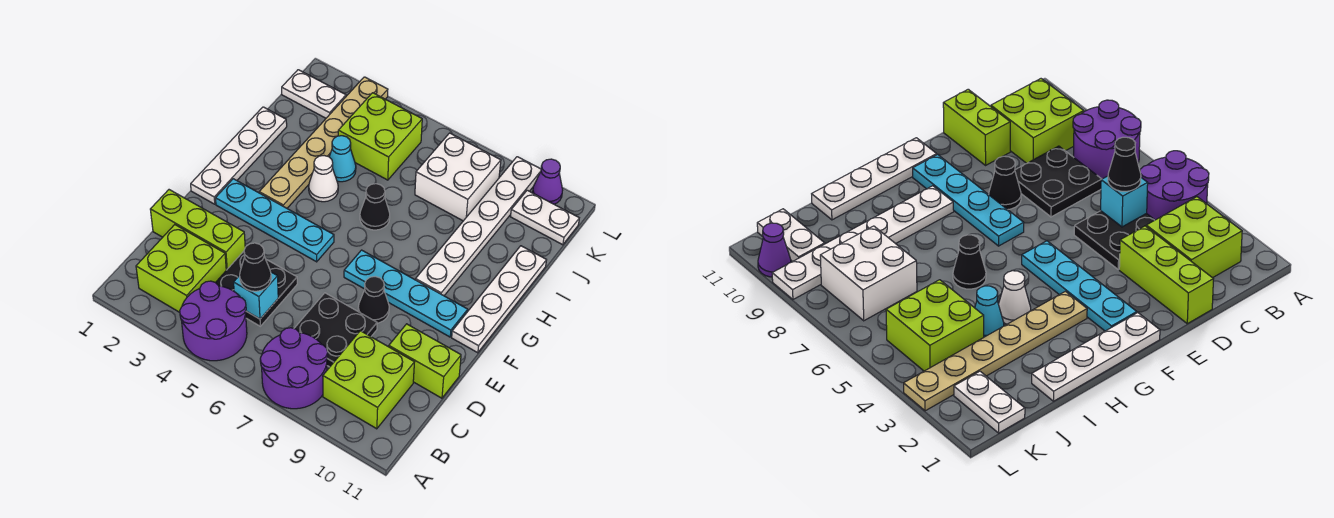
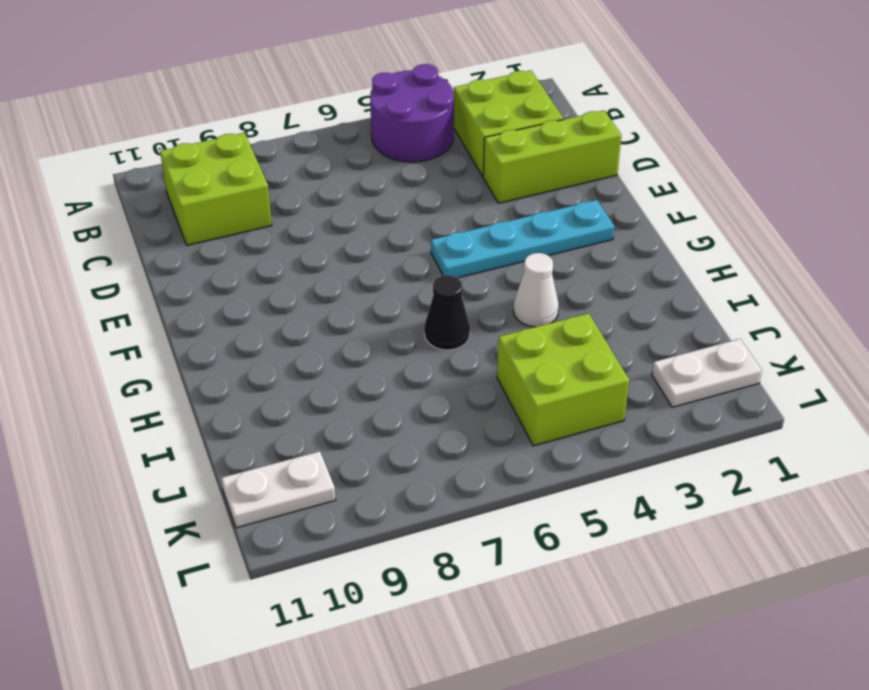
none -> purple 2x2 round brick [260,328,328,409]
none -> black 2x2 plate [215,251,297,326]
none -> black 2x2 plate [294,293,377,367]

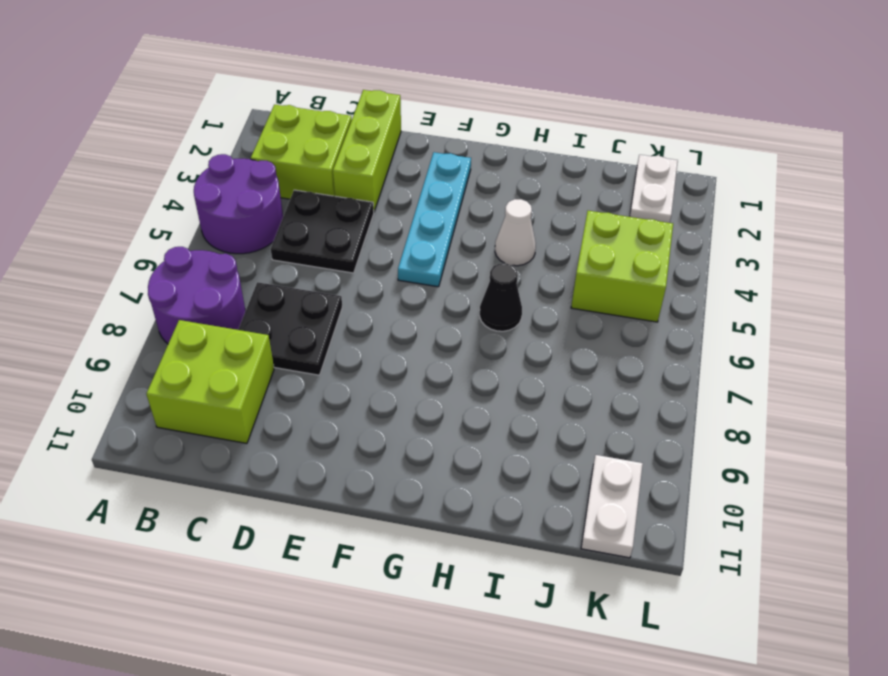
none -> lime 1x2 brick [389,324,461,398]
none -> black 1x1 cone [358,277,389,323]
none -> white 1x4 plate [191,107,287,204]

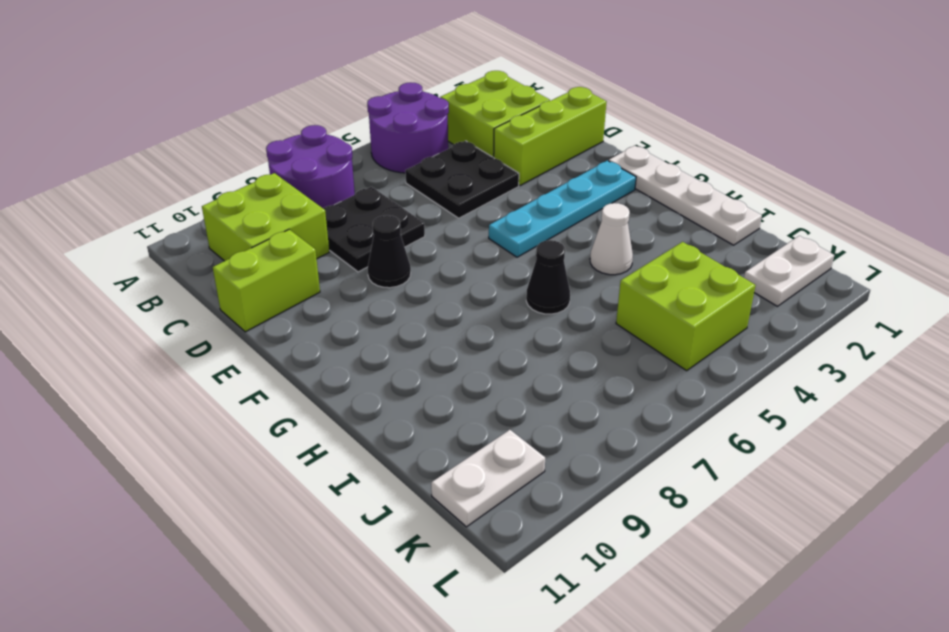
none -> cyan 1x4 plate [344,250,468,337]
none -> white 1x4 plate [452,246,546,353]
none -> tan 1x6 plate [259,77,388,208]

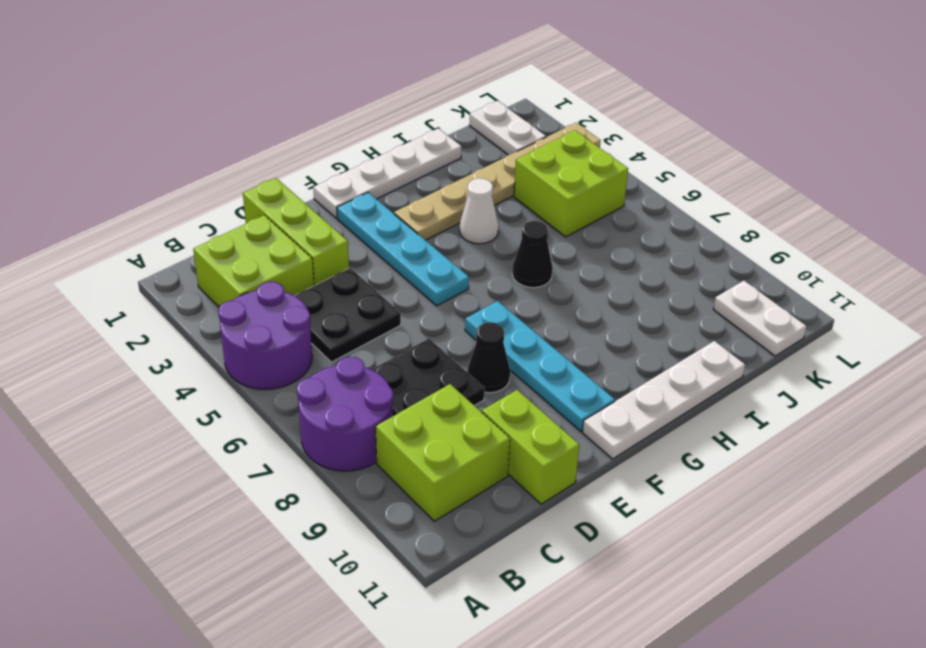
none -> white 1x6 plate [416,157,541,296]
none -> cyan 1x1 cone [329,136,356,182]
none -> white 2x2 brick [415,133,501,221]

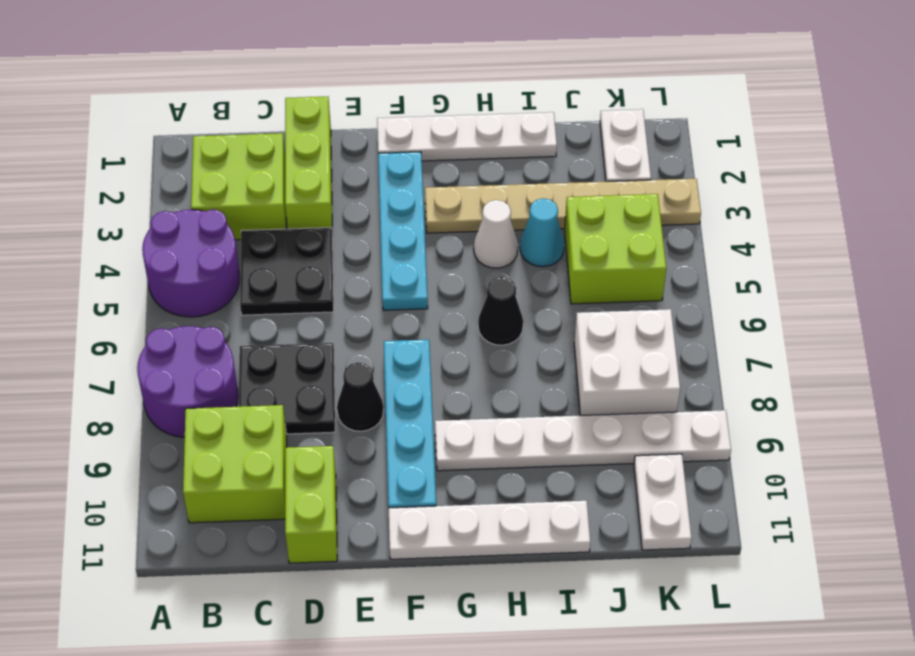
none -> purple 1x1 cone [533,159,563,204]
none -> cyan 1x1 brick [234,272,278,319]
none -> black 1x1 cone [240,243,271,291]

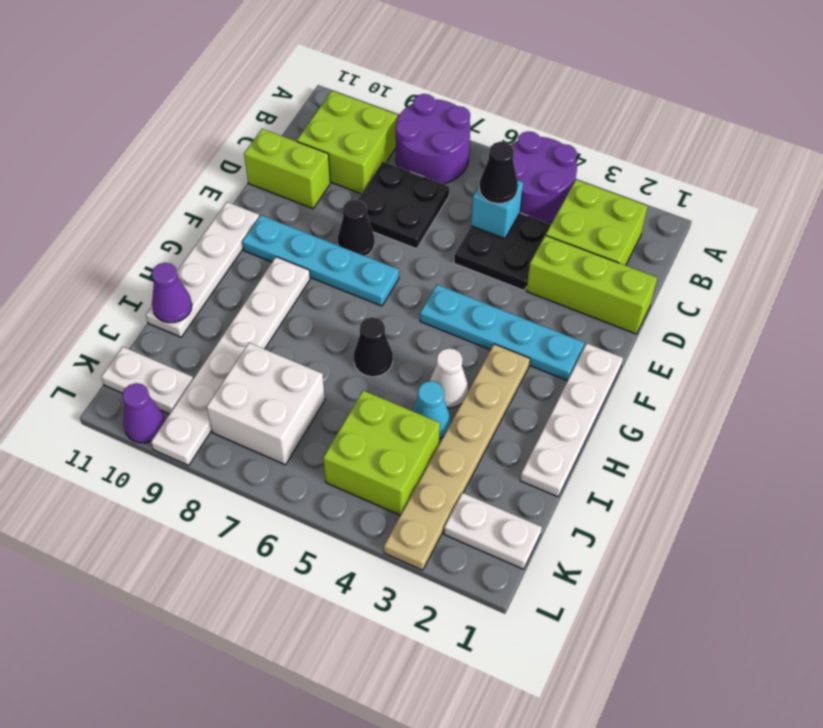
purple 1x1 cone [152,263,192,323] -> none

